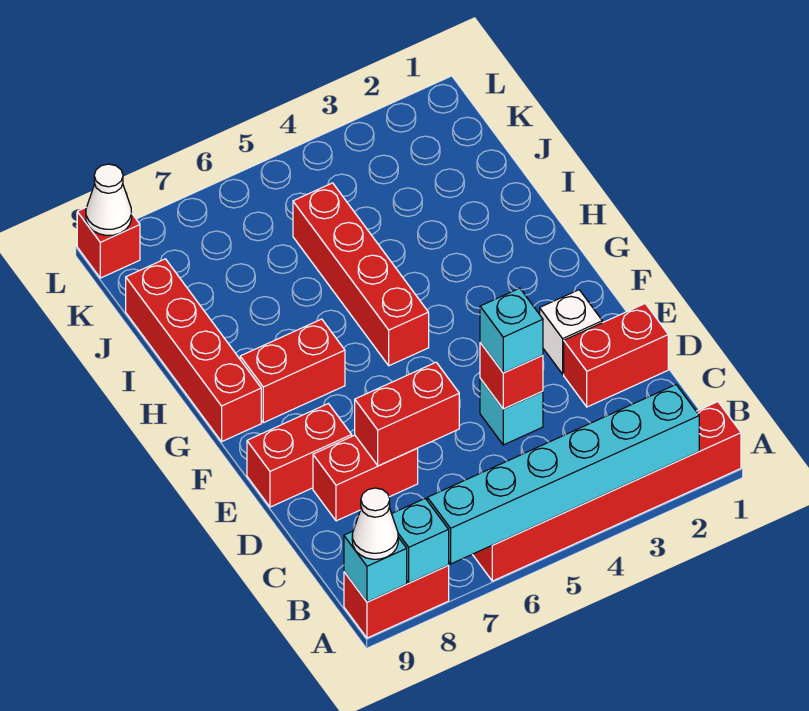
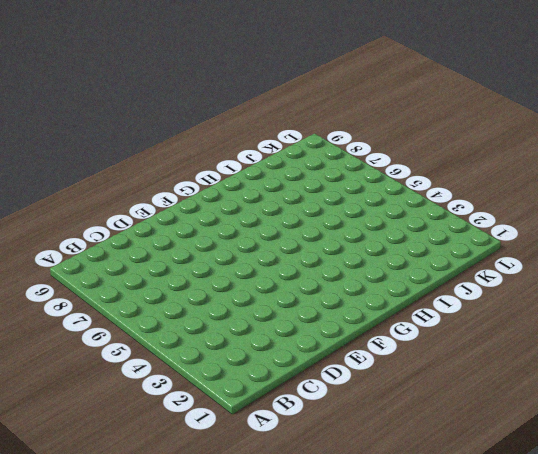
none -> red 1x6 brick [472,402,741,581]
none -> red 1x2 brick [344,566,449,638]
none -> red 1x2 brick [564,304,668,407]

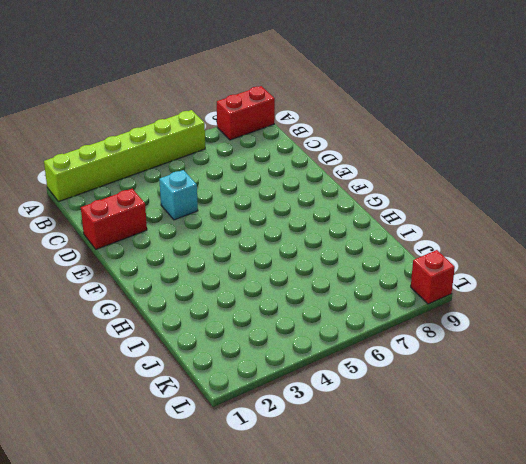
lime 1x6 brick [44,110,205,202] -> red 1x6 brick [472,402,741,581]
none -> red 1x2 brick [313,435,418,521]
none -> white 1x1 brick [540,290,602,374]
none -> red 1x2 brick [247,404,352,507]

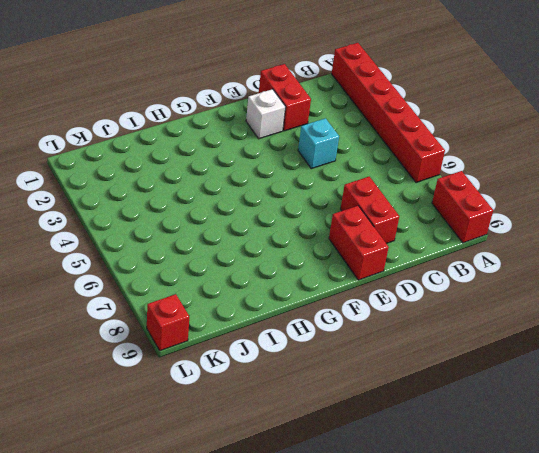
none -> red 1x4 brick [293,183,429,366]
none -> red 1x2 brick [240,319,345,423]
none -> red 1x4 brick [126,259,261,442]

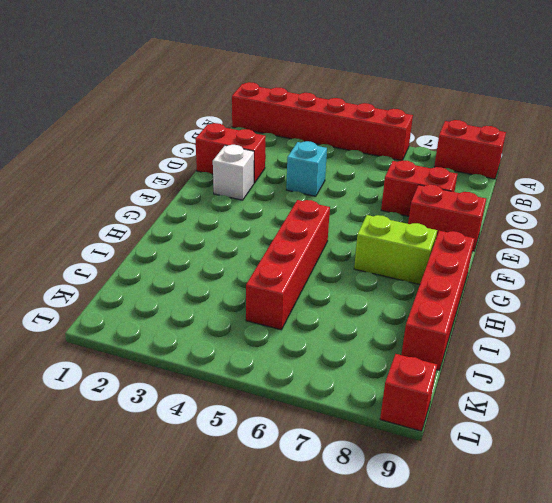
lime 1x2 brick [354,215,437,284] -> red 1x2 brick [240,319,345,423]
none -> cyan 1x6 brick [427,385,699,564]
none -> cyan 1x1 brick [392,498,449,583]
none -> cyan 1x1 brick [344,531,407,602]

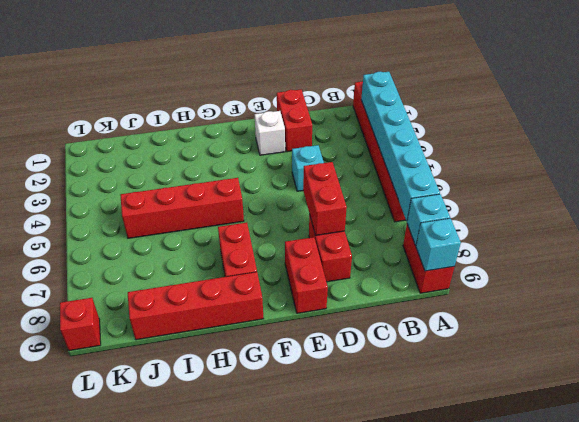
none -> red 1x1 brick [480,343,543,409]
none -> white 1x1 cone [86,164,132,235]
none -> white 1x1 cone [352,488,398,559]

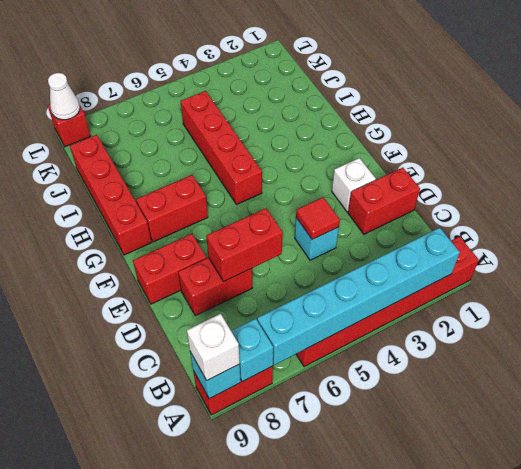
white 1x1 brick [187,314,240,380] -> white 1x1 cone [352,488,398,559]
red 1x1 tile [296,197,340,239] -> red 1x1 brick [480,343,543,409]
none -> cyan 1x1 brick [480,288,543,373]

